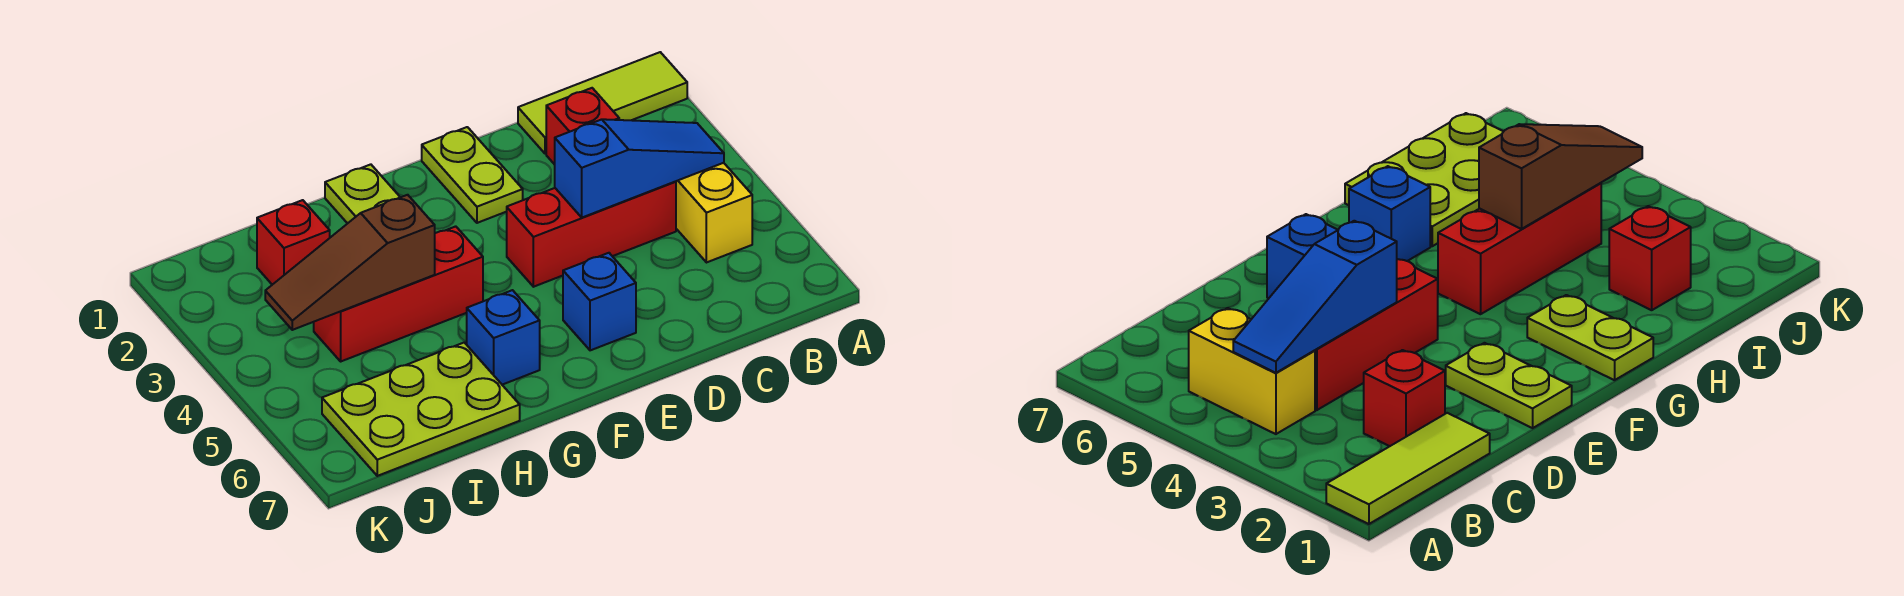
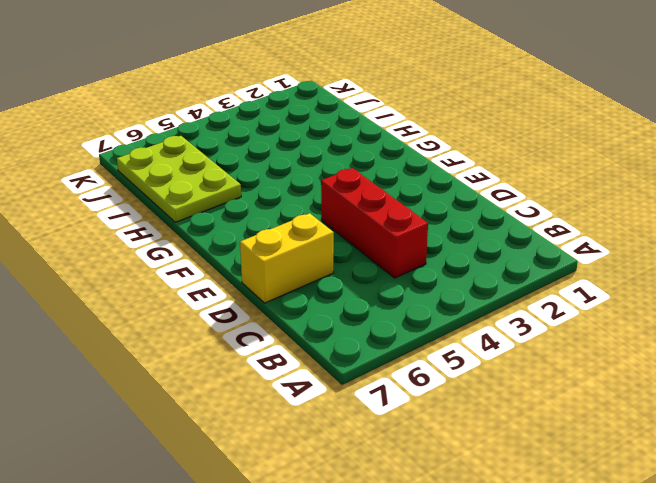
yellow 1x2 brick [240,213,334,303] -> yellow 1x2 brick moved to [676,163,752,263]
none -> lime 1x3 tile [518,52,687,154]
none -> red 1x1 brick [546,88,619,165]
none -> lime 1x2 plate [422,127,523,223]

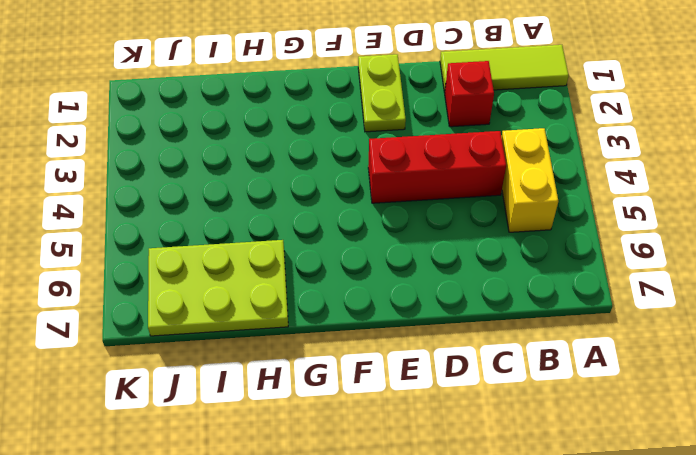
none -> blue 1x1 brick [563,253,636,350]
none -> lime 1x2 plate [325,164,400,224]
none -> red 1x3 brick [314,226,483,361]

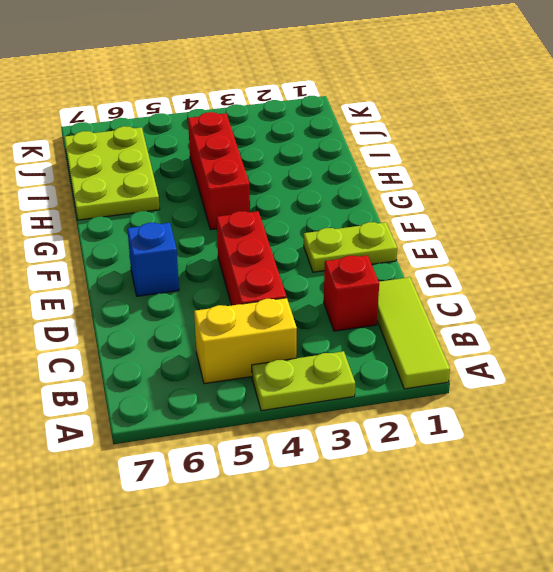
lime 1x2 plate [252,351,355,411] -> lime 1x2 plate moved to [325,164,400,224]
none -> blue 1x1 brick [467,290,540,385]
none -> red 1x1 brick [257,200,330,285]
none -> blue 1x3 slope [555,119,724,218]

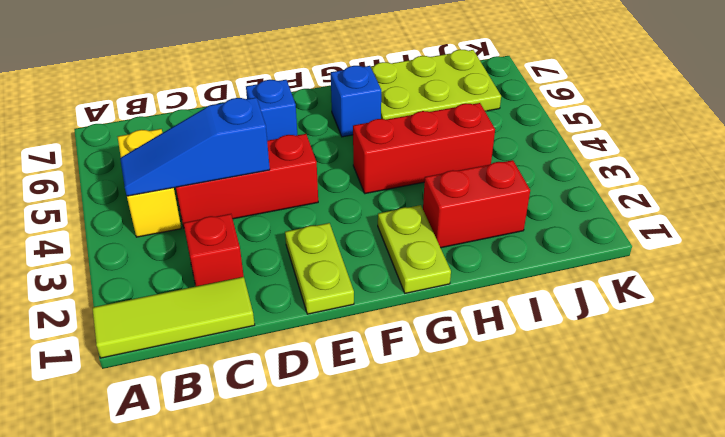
red 1x2 brick [423,160,530,248] -> red 1x1 brick [257,200,330,285]
none -> brown 1x3 slope [265,195,435,330]

